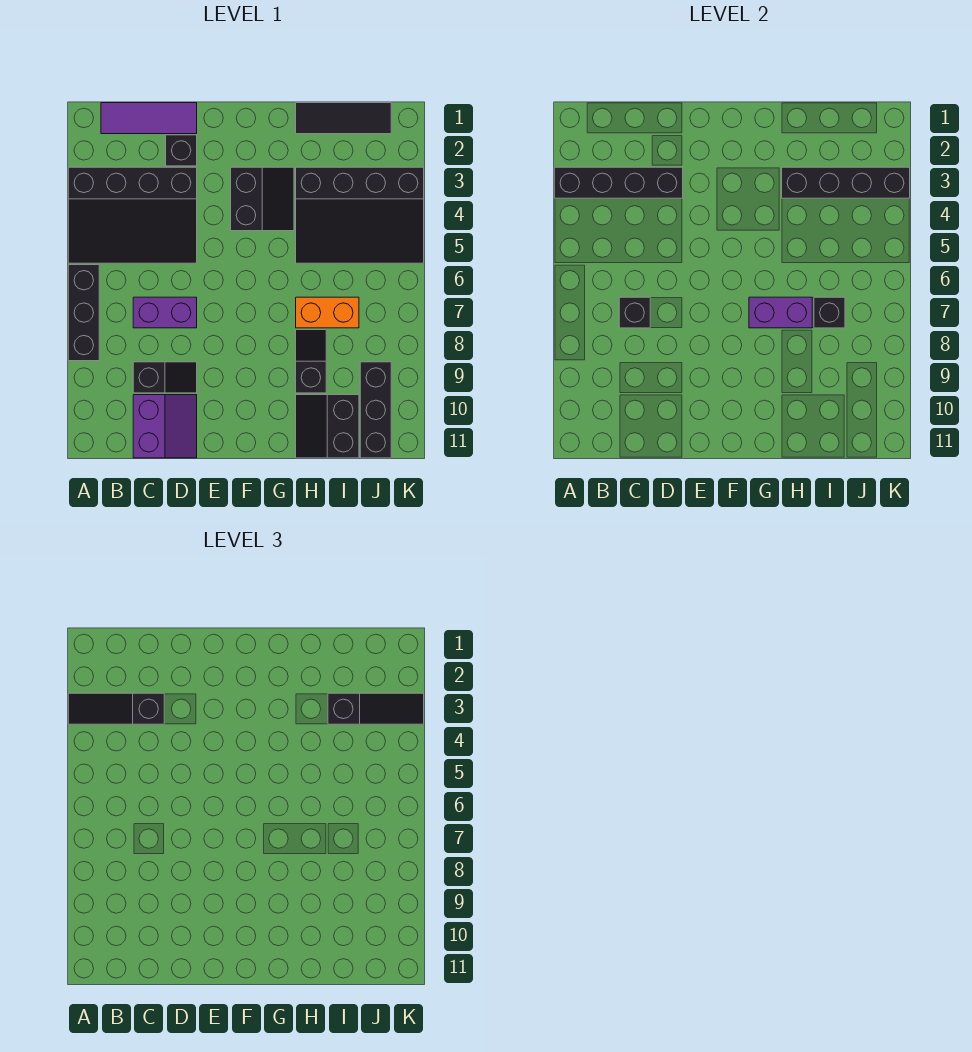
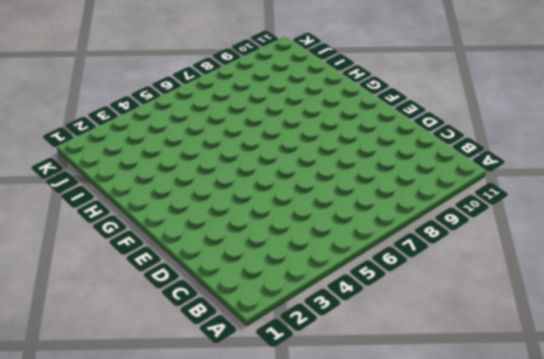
none -> black 3x4 slope [68,167,197,263]
none -> black 1x3 brick [68,265,99,361]
none -> purple 1x3 tile [101,103,197,134]

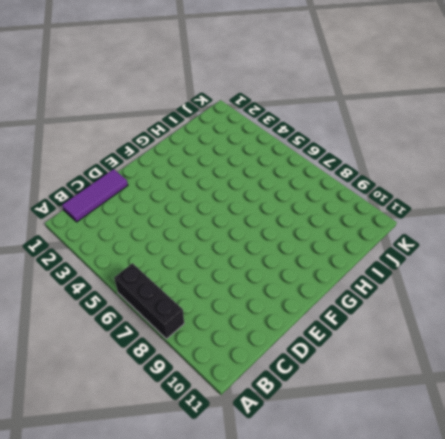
none -> black 3x4 slope [68,167,197,263]
none -> purple 1x2 brick [133,297,197,328]
none -> black 1x2 slope [133,362,197,393]

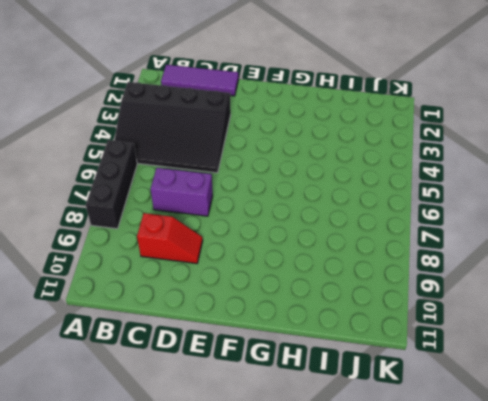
red 1x2 slope [137,213,203,264] -> black 1x2 slope [133,362,197,393]
none -> purple 2x2 slope [133,395,197,458]
none -> black 1x1 brick [166,135,197,166]
none -> black 2x2 slope [231,167,294,231]

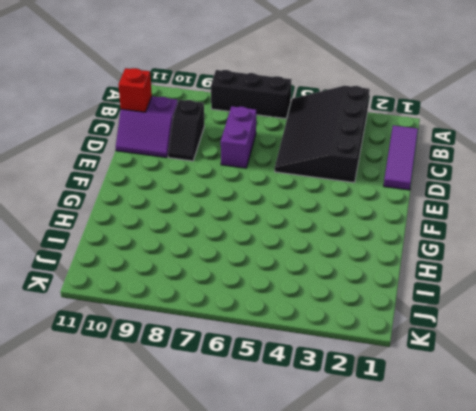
red 1x1 brick [118,68,152,112] -> none
none -> black 1x1 brick [166,135,197,166]
none -> black 2x2 slope [231,167,294,231]
none -> black 1x3 tile [296,103,391,134]

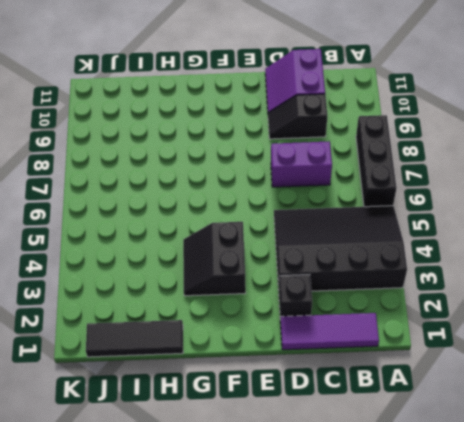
none -> black 3x4 slope [296,167,424,263]
none -> orange 1x2 brick [296,297,359,328]
none -> black 1x2 slope [296,330,326,393]

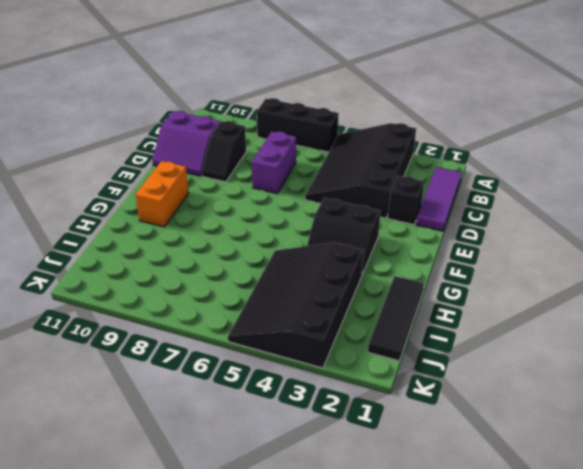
orange 1x2 brick [135,161,189,227] -> orange 1x2 brick moved to [296,297,359,328]
none -> black 1x2 slope [296,330,326,393]
none -> black 2x2 slope [296,395,359,458]
none -> black 1x3 brick [360,362,391,458]

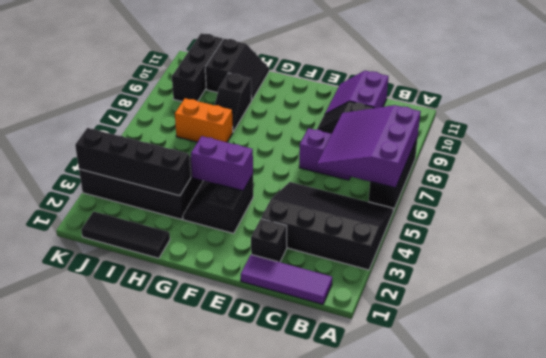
purple 3x3 slope [317,105,421,188] -> black 1x1 brick [619,297,650,328]
purple 1x2 brick [191,136,253,191] -> purple 1x2 brick moved to [749,297,812,328]
none -> black 1x4 brick [554,167,683,198]
none -> black 1x1 brick [814,297,845,328]
none -> black 1x3 slope [68,693,164,724]

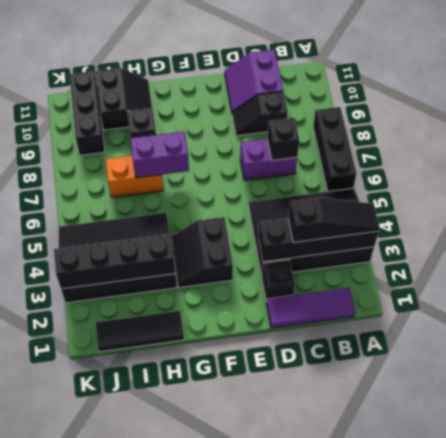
none -> black 1x1 brick [814,297,845,328]
none -> black 1x3 slope [328,693,424,724]

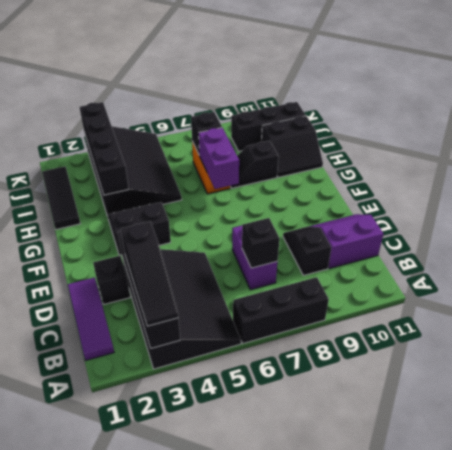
none -> black 1x3 slope [328,693,424,724]

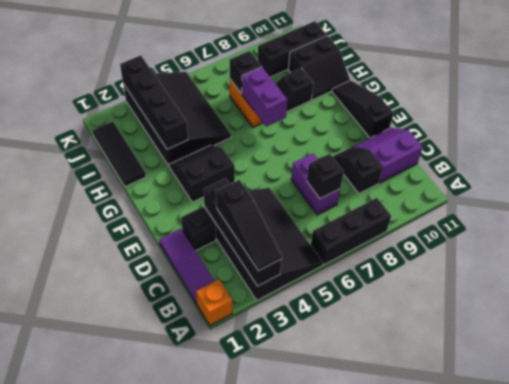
orange 1x1 brick [196,279,232,325] -> none
black 1x3 slope [332,80,394,138] -> black 1x3 slope moved to [328,693,424,724]

